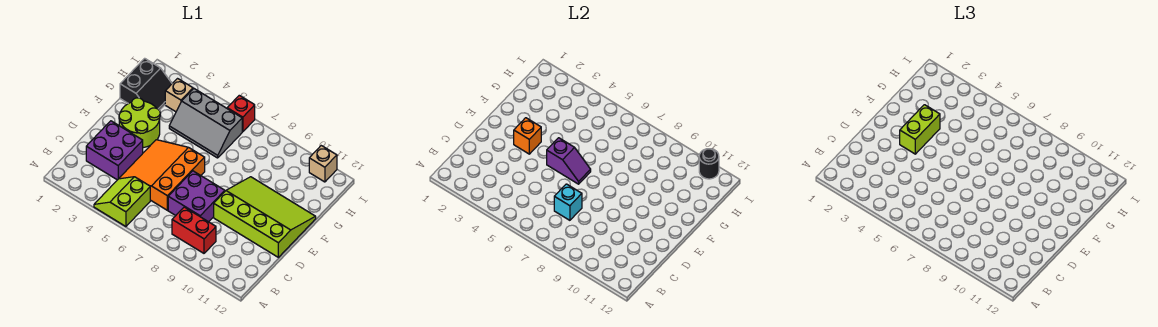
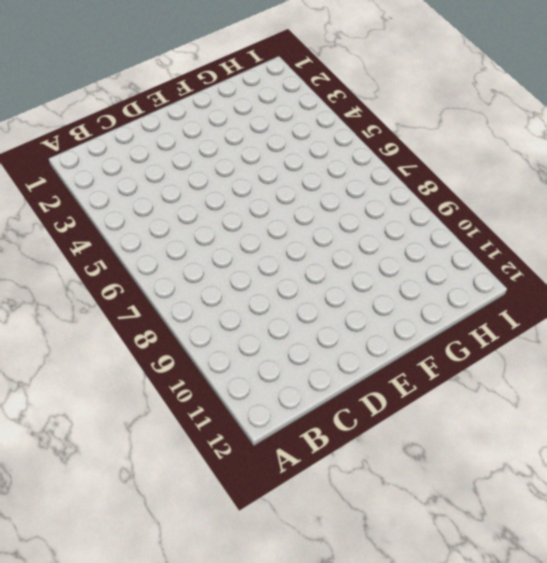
none -> lime 2x2 slope [94,177,150,226]
none -> red 1x2 brick [172,207,216,253]
none -> purple 2x2 brick [86,121,143,180]

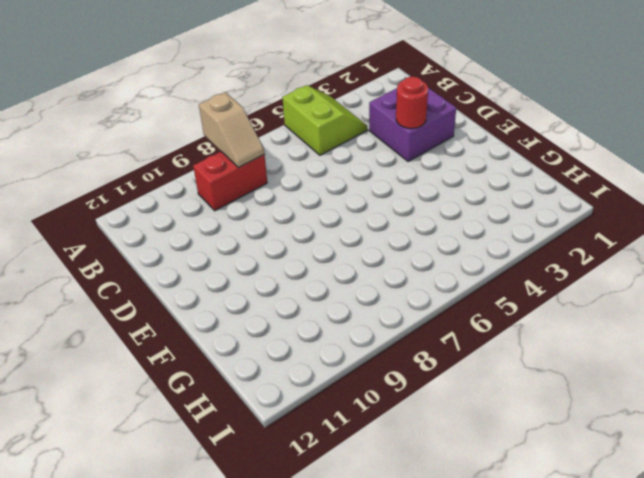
tan 1x2 slope [199,92,264,168] -> none
red 1x1 round brick [396,77,428,129] -> none
none -> orange 3x3 slope [119,140,205,210]
none -> purple 2x2 brick [168,171,225,222]
none -> lime 3x4 slope [214,177,316,257]

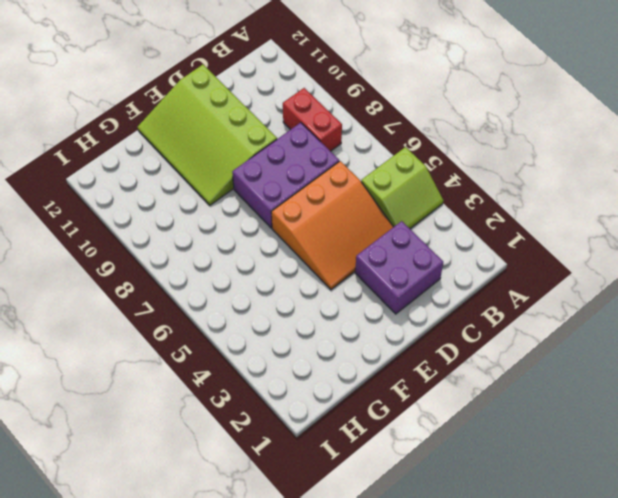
purple 2x3 brick [232,123,339,228] -> purple 2x2 brick [168,171,225,222]
none -> lime 2x2 round brick [119,98,160,148]
none -> black 2x2 slope [120,58,172,110]
none -> grey 2x3 slope [169,89,242,158]

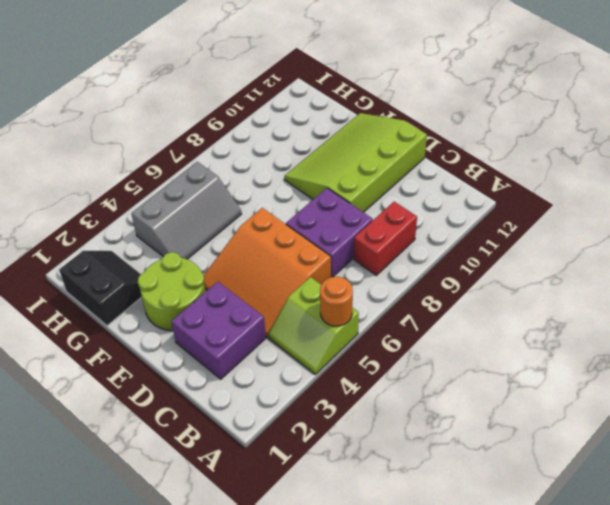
orange 1x1 round brick [320,277,353,326] -> none
none -> tan 1x1 brick [165,79,193,112]
none -> red 1x1 brick [227,95,255,132]
none -> tan 1x1 brick [309,146,337,182]

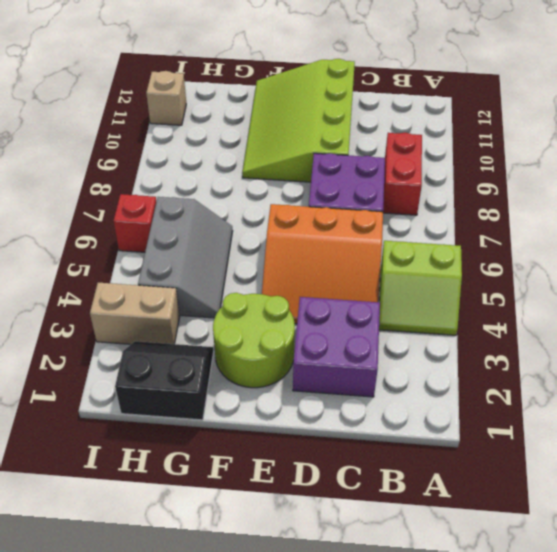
tan 1x2 brick [90,283,180,344] -> tan 1x1 brick [165,79,193,112]
none -> cyan 1x1 brick [554,184,582,220]
none -> orange 1x1 brick [514,118,541,154]
none -> purple 1x2 slope [547,138,591,184]

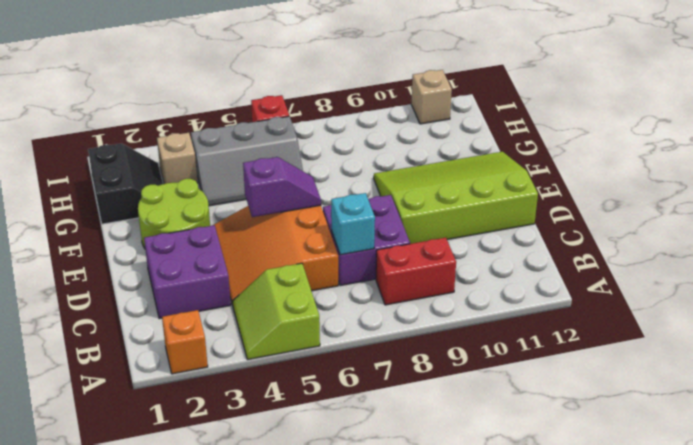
orange 1x1 brick [162,310,208,374] -> orange 1x1 brick moved to [514,118,541,154]
none -> black 1x1 round brick [699,149,719,179]
none -> lime 1x2 brick [900,105,940,154]

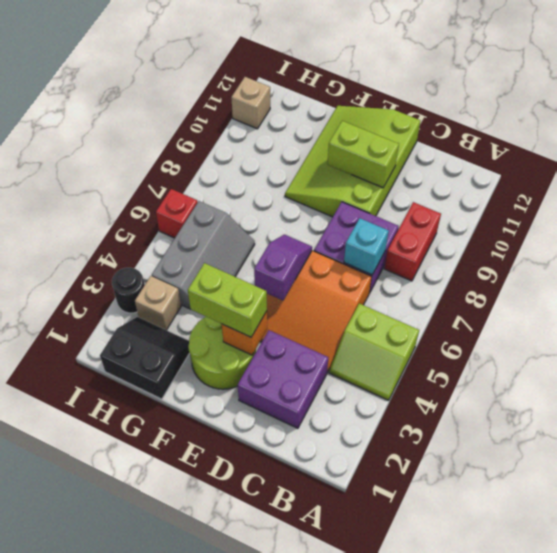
lime 1x2 brick [327,121,399,188] -> none
black 1x1 round brick [112,268,145,313] -> black 1x1 round brick moved to [699,149,719,179]

